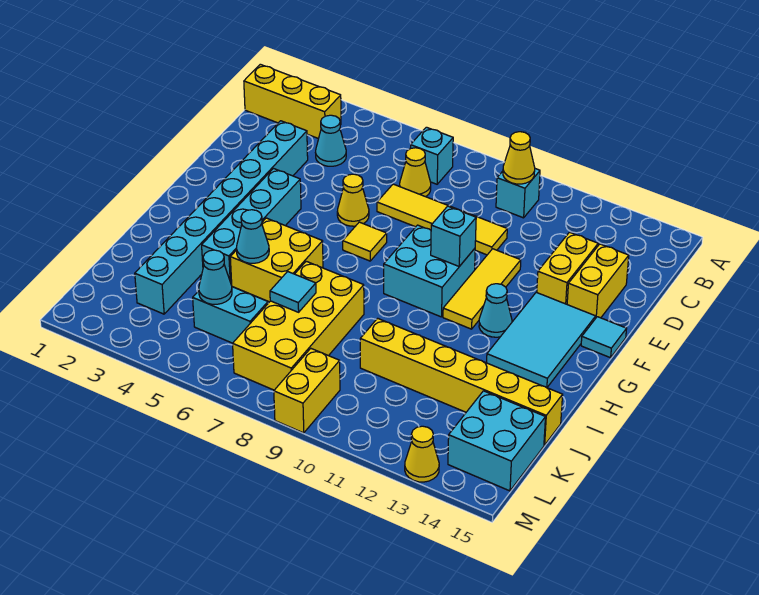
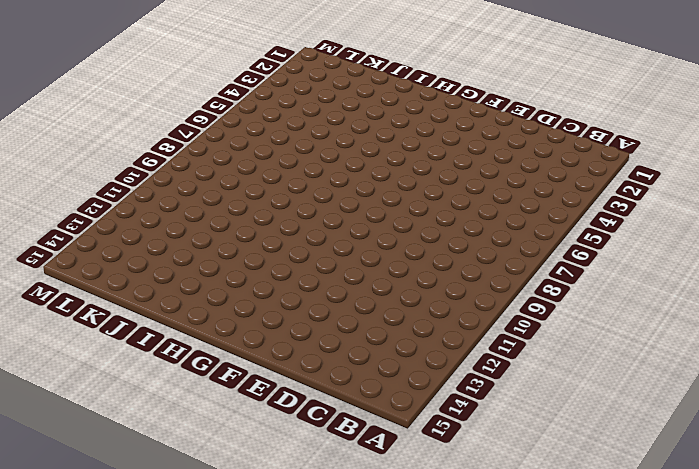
none -> yellow 1x3 brick [244,64,341,139]
none -> cyan 1x1 brick [410,127,453,184]
none -> cyan 1x1 brick [496,169,540,218]

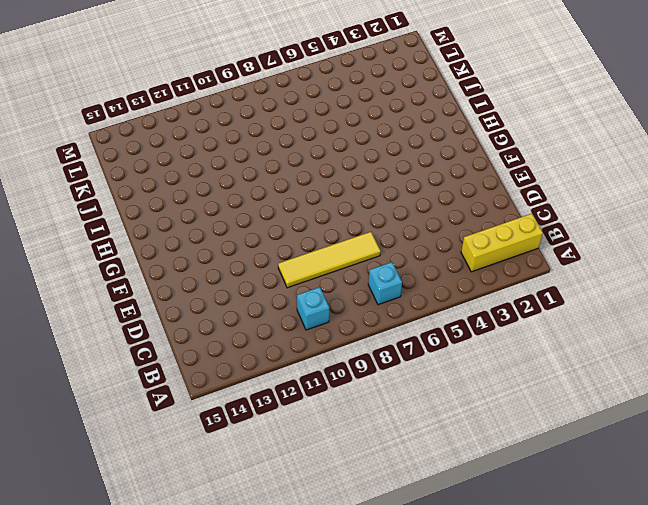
none -> cyan 1x1 cone [316,115,346,166]
none -> yellow 1x1 cone [400,148,431,197]
none -> cyan 1x8 brick [135,121,308,314]

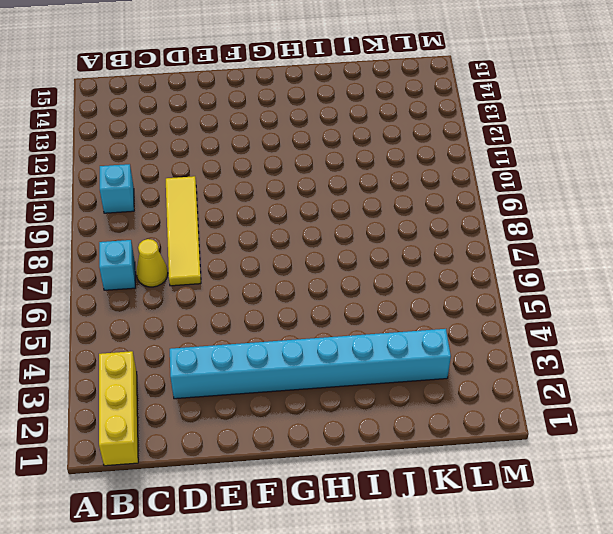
none -> cyan 1x1 cone [316,115,346,166]
none -> yellow 1x2 brick [537,232,598,304]
none -> yellow 1x2 brick [567,244,629,318]

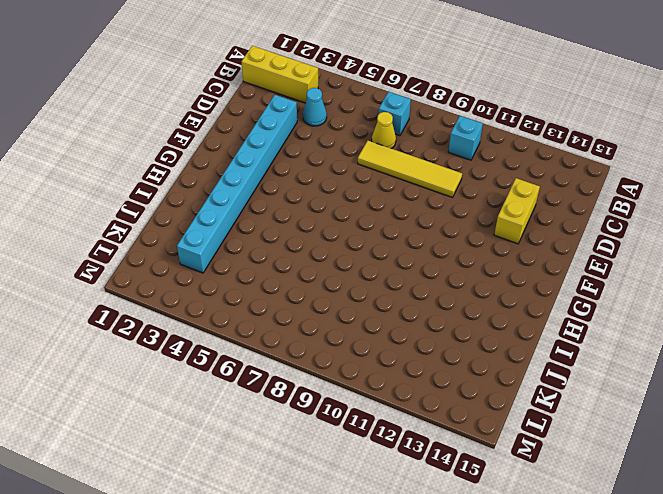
none -> yellow 1x2 brick [567,244,629,318]
none -> yellow 1x1 cone [337,174,369,226]
none -> yellow 1x3 tile [443,249,521,329]

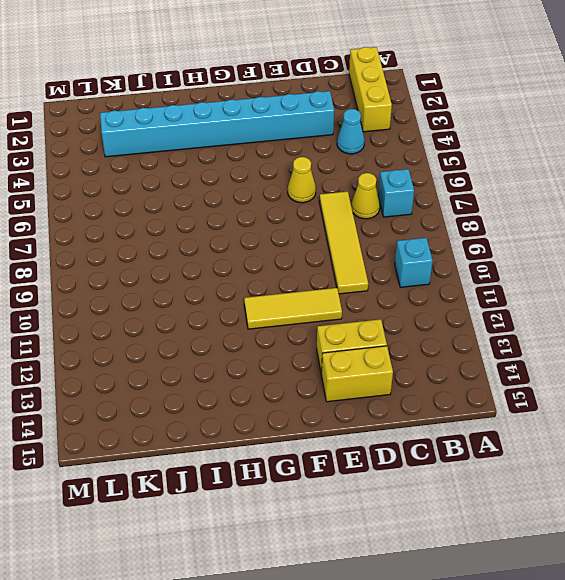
none -> cyan 1x4 brick [202,169,301,285]
none -> yellow 1x1 tile [343,222,387,261]
none -> cyan 2x2 brick [384,225,475,317]

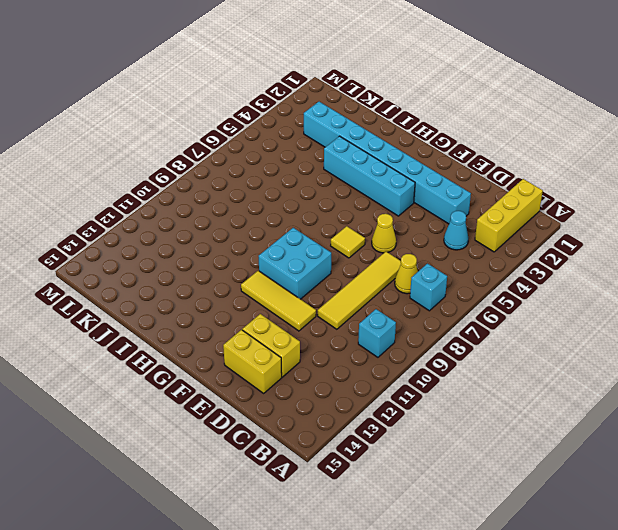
none -> cyan 2x3 tile [487,292,596,388]
none -> cyan 1x1 tile [581,317,627,358]
none -> cyan 1x1 cone [479,284,512,337]

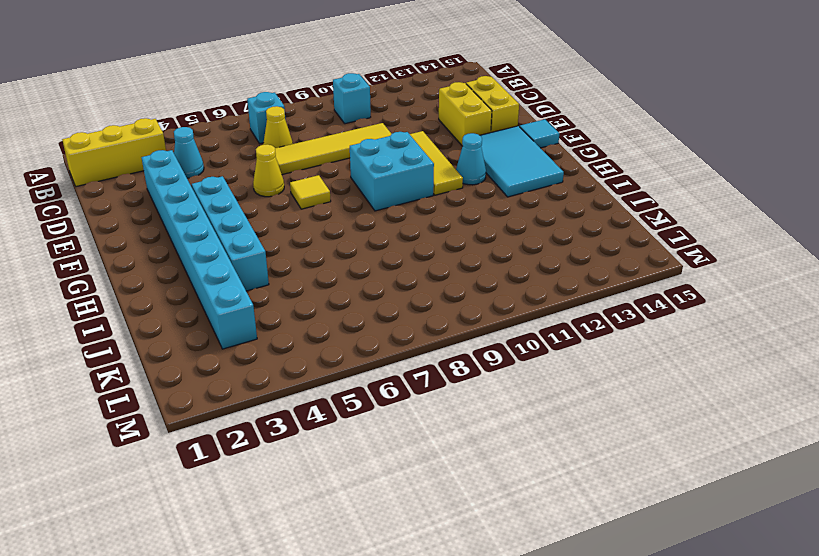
none -> yellow 2x2 brick [230,218,323,302]
none -> yellow 2x4 brick [233,261,364,390]
none -> yellow 1x6 brick [360,318,563,445]

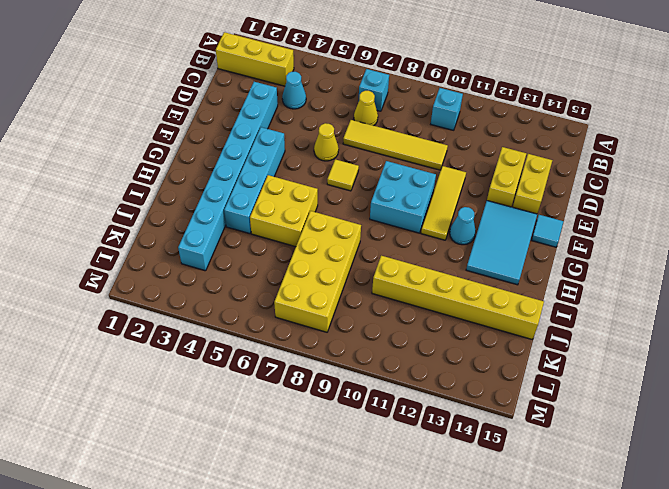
none -> cyan 1x2 brick [193,287,268,343]
none -> cyan 2x2 brick [448,391,545,491]
none -> yellow 1x2 brick [274,348,340,433]

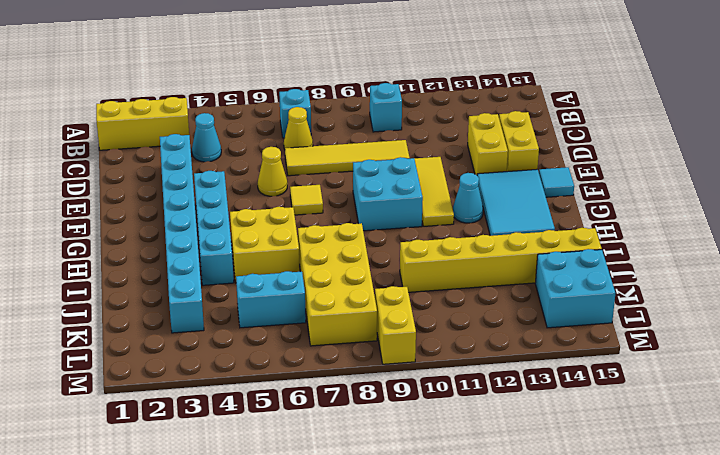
none -> yellow 1x1 cone [405,426,439,482]
none -> yellow 1x1 cone [503,132,535,184]
none -> cyan 1x1 brick [431,206,476,266]

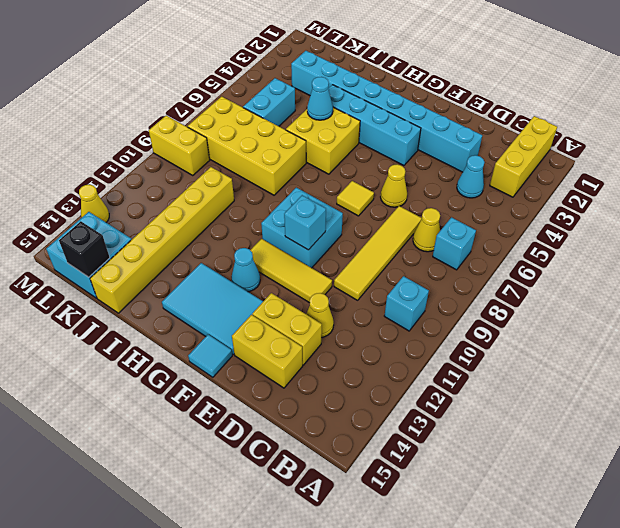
yellow 1x1 cone [306,293,334,338] -> yellow 1x1 cone moved to [503,132,535,184]
black 1x1 brick [59,221,110,277] -> none
none -> cyan 1x1 tile [270,271,316,312]
none -> cyan 1x1 cone [199,250,232,304]

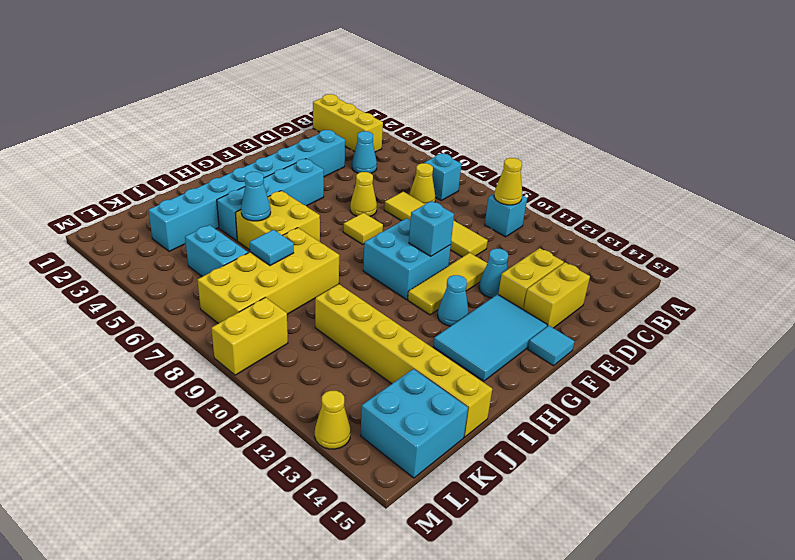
cyan 1x1 cone [479,249,508,298] -> cyan 1x1 cone moved to [199,250,232,304]

